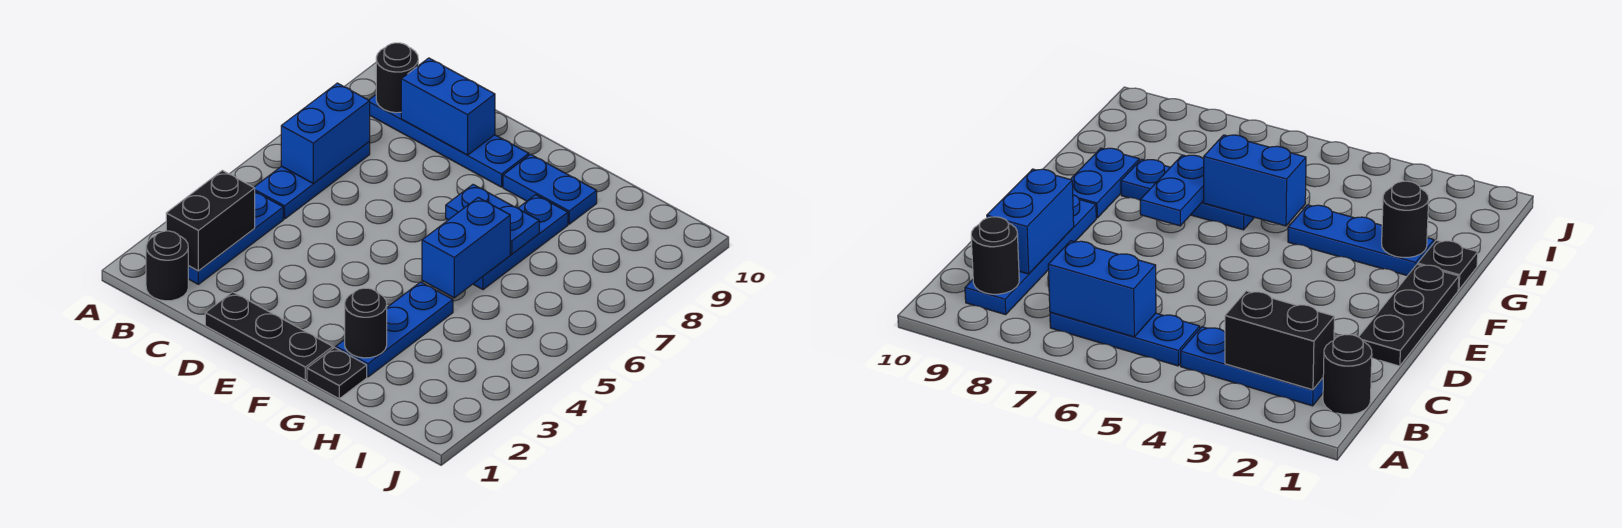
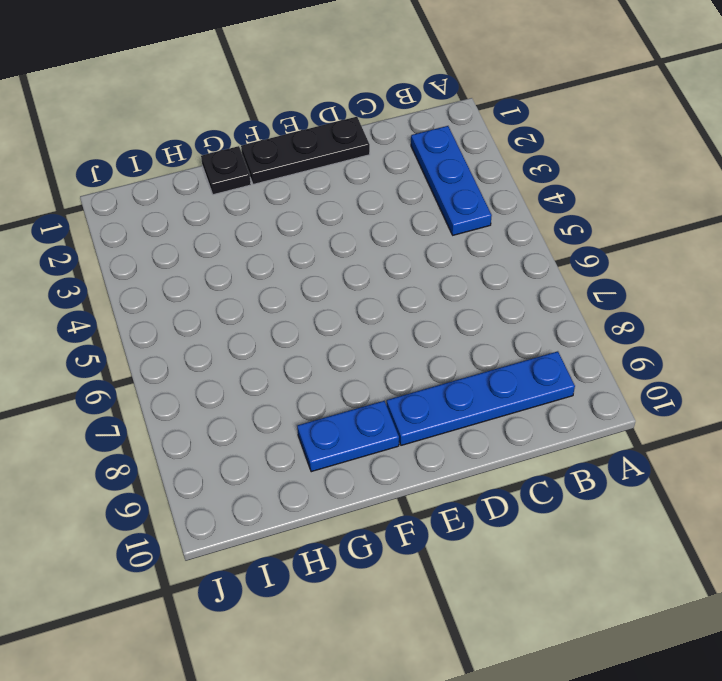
none -> black 1x1 round brick [146,231,188,301]
none -> blue 1x3 plate [254,141,370,219]
none -> blue 1x3 plate [336,282,453,377]

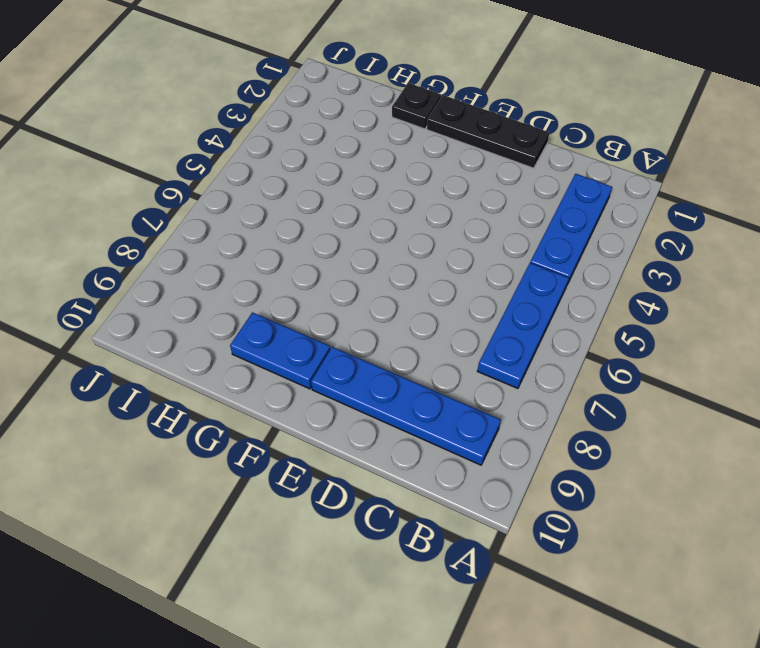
none -> black 1x1 round brick [146,231,188,301]
none -> blue 1x3 plate [336,282,453,377]
none -> blue 1x3 plate [473,195,568,290]

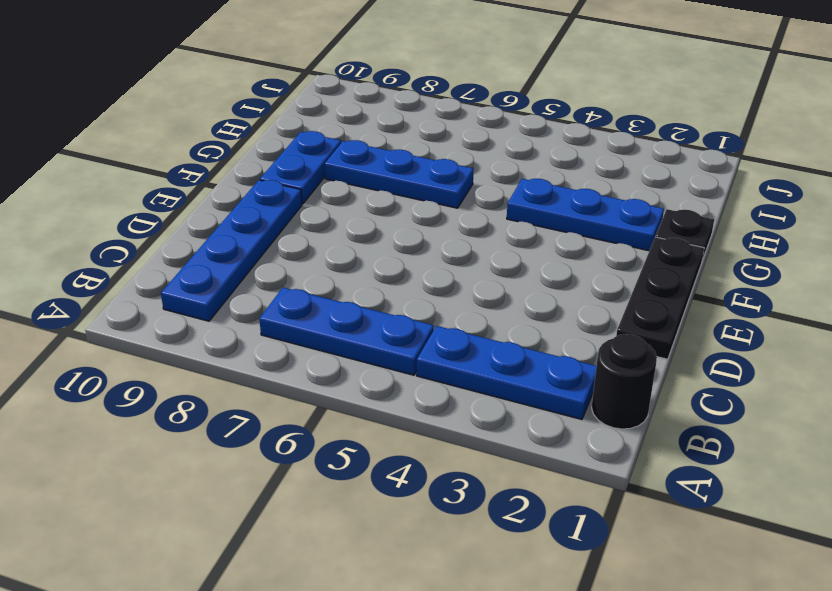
none -> black 1x2 brick [166,170,255,271]
none -> blue 1x2 brick [281,83,370,183]
none -> black 1x1 round brick [376,43,418,113]

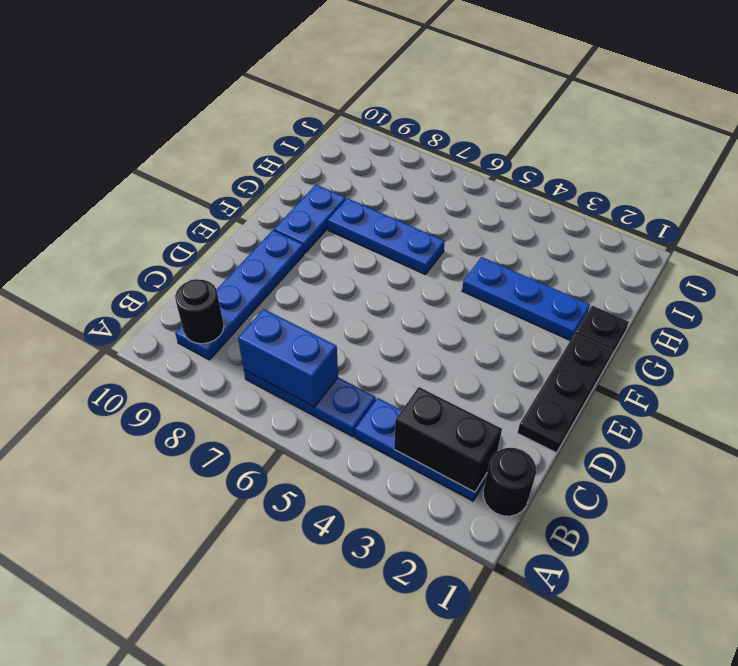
none -> blue 1x2 brick [401,58,495,155]
none -> blue 1x2 plate [446,185,539,254]
none -> black 1x1 round brick [345,288,387,358]

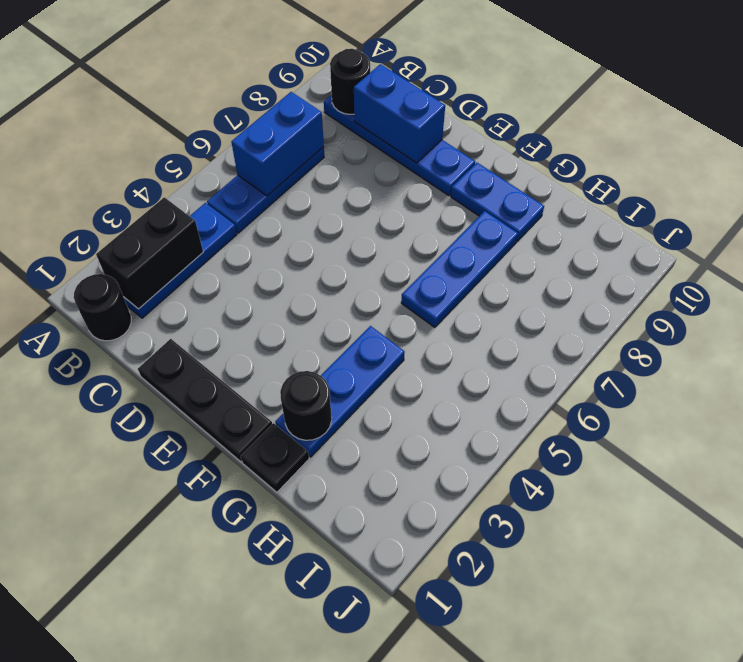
none -> blue 1x2 plate [446,185,539,254]
none -> blue 1x2 brick [422,198,510,298]

